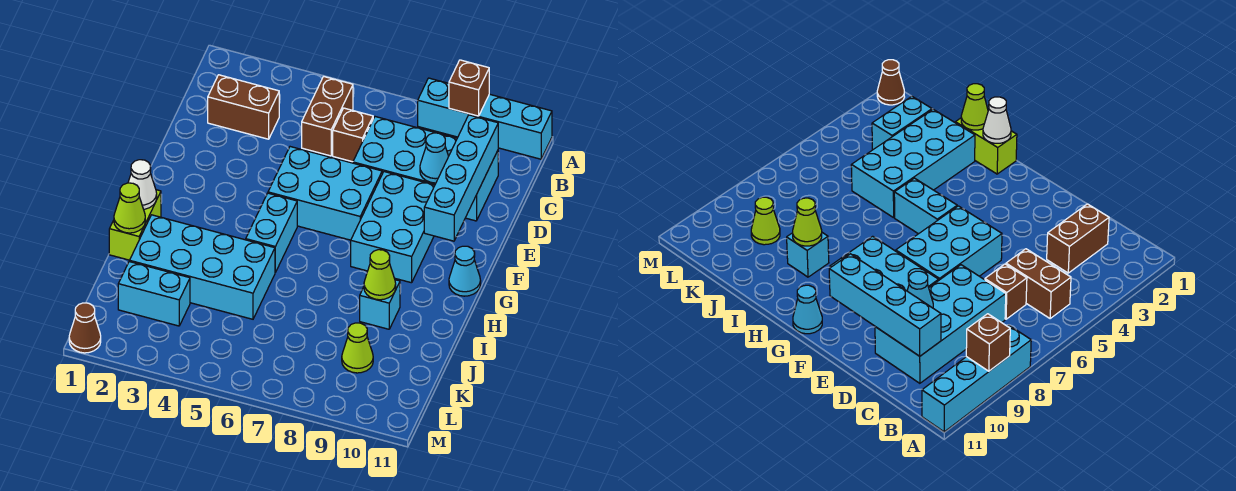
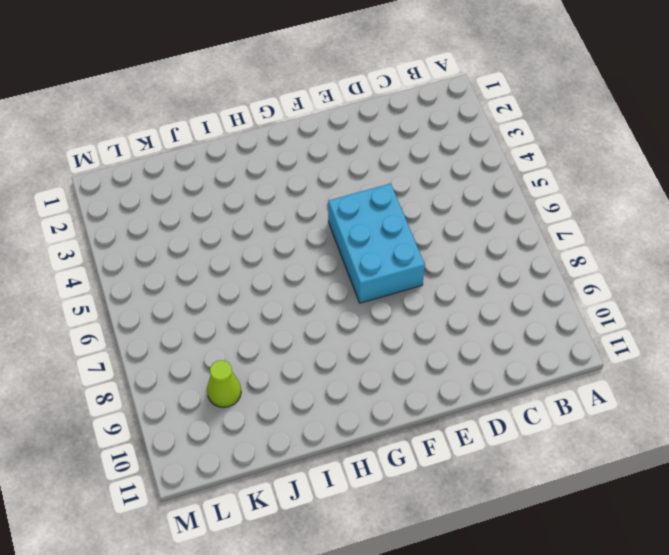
none -> cyan 1x4 brick [418,78,552,159]
none -> brown 1x2 brick [302,76,353,156]
none -> brown 1x2 brick [208,75,279,139]

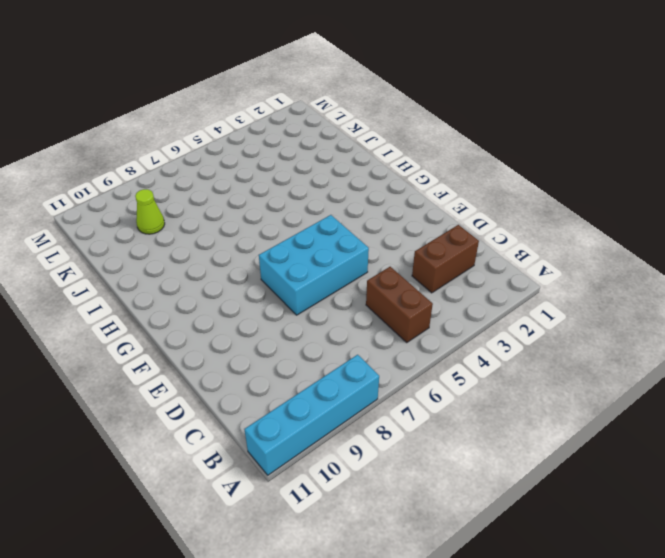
none -> brown 1x1 brick [333,108,373,162]
none -> cyan 2x4 brick [353,117,498,221]
none -> cyan 2x3 brick [351,172,435,283]

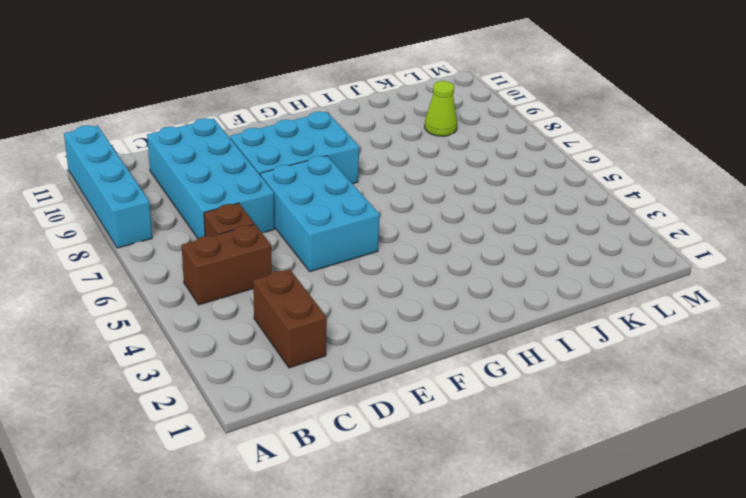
none -> cyan 1x2 brick [246,193,297,272]
none -> cyan 1x1 cone [449,246,481,296]
none -> lime 1x2 brick [109,190,161,260]

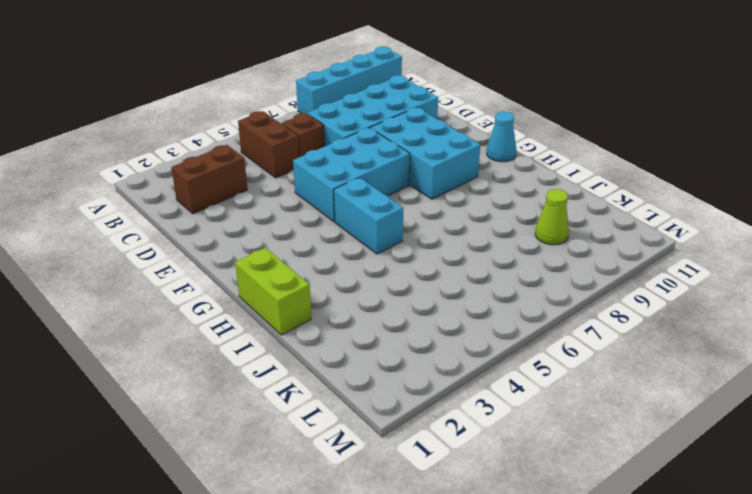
none -> cyan 2x4 brick [130,215,275,319]
none -> cyan 1x1 brick [360,280,400,329]
none -> cyan 1x2 brick [118,261,190,326]

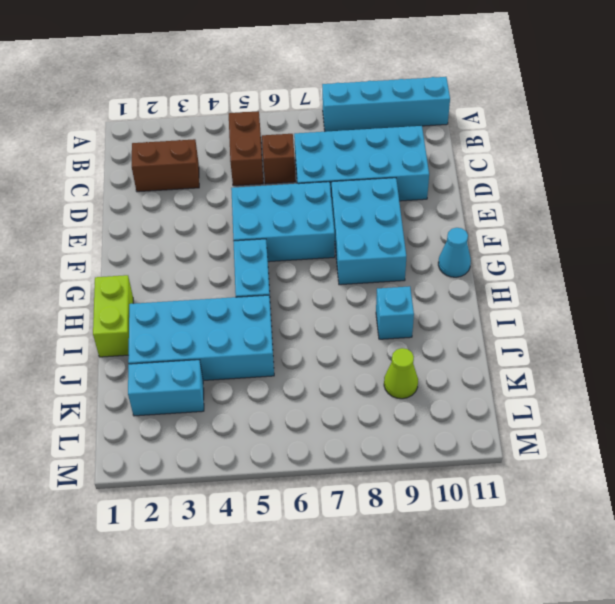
none -> brown 1x1 cone [69,303,101,353]
none -> brown 1x1 brick [449,60,489,116]
none -> cyan 1x4 brick [424,115,498,241]

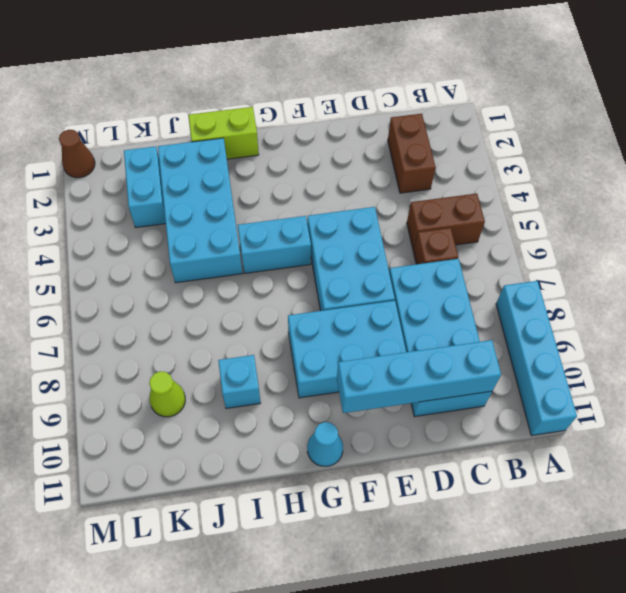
none -> brown 1x1 brick [449,60,489,116]
none -> cyan 1x1 cone [420,133,449,183]
none -> white 1x1 cone [128,160,157,209]

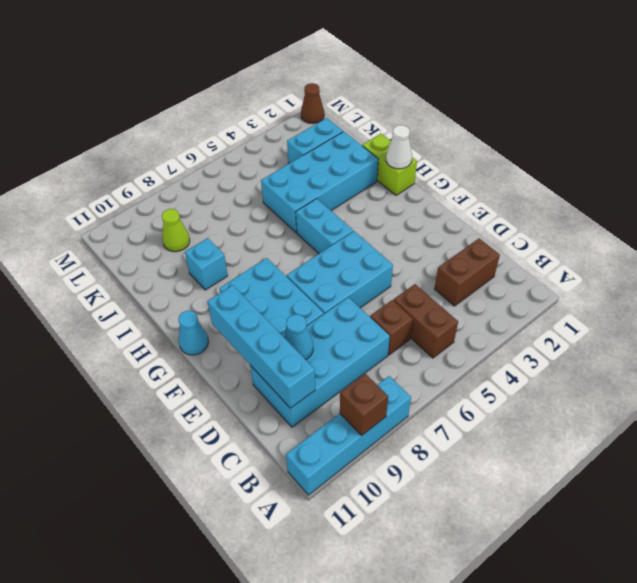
none -> lime 1x1 cone [114,183,145,233]
none -> lime 1x1 cone [364,250,396,300]

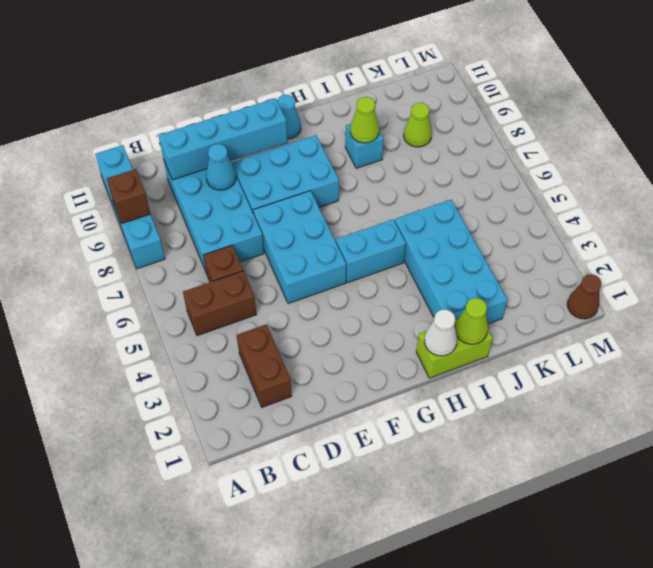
none -> cyan 1x2 brick [118,261,190,326]

